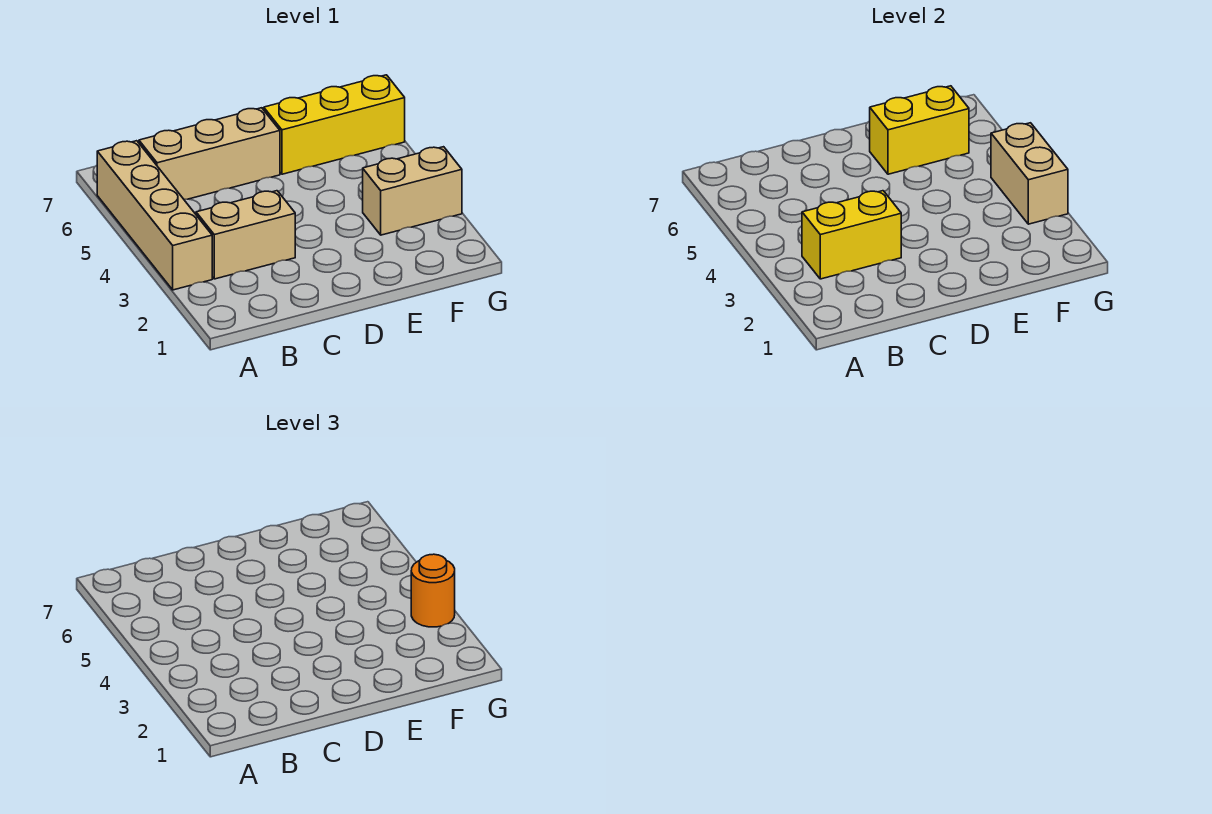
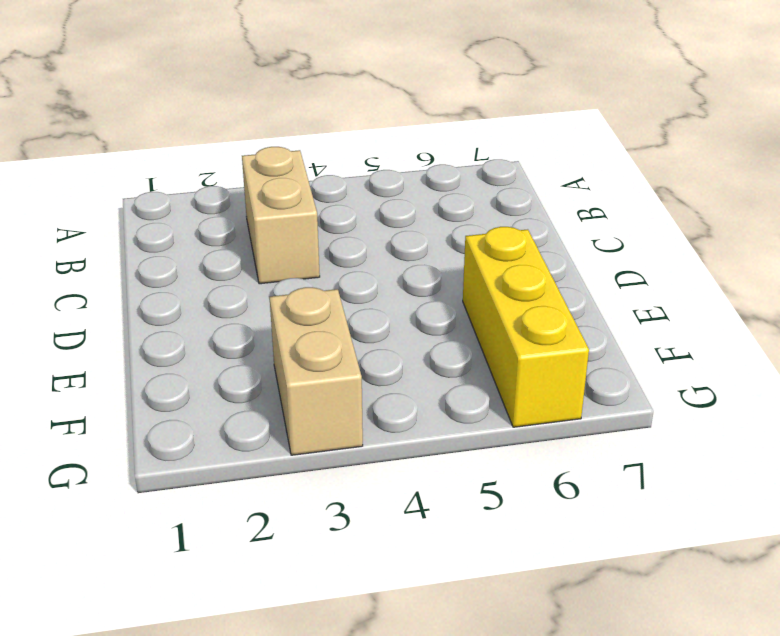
none -> tan 1x4 brick [97,141,212,290]
none -> tan 1x3 brick [139,108,280,199]

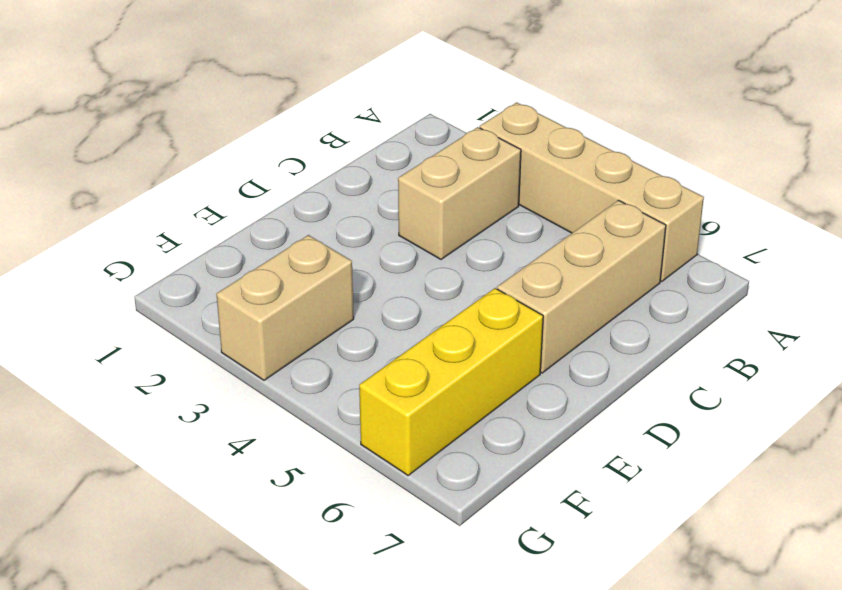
none -> yellow 1x2 brick [802,191,901,279]
none -> yellow 1x2 brick [870,86,969,174]

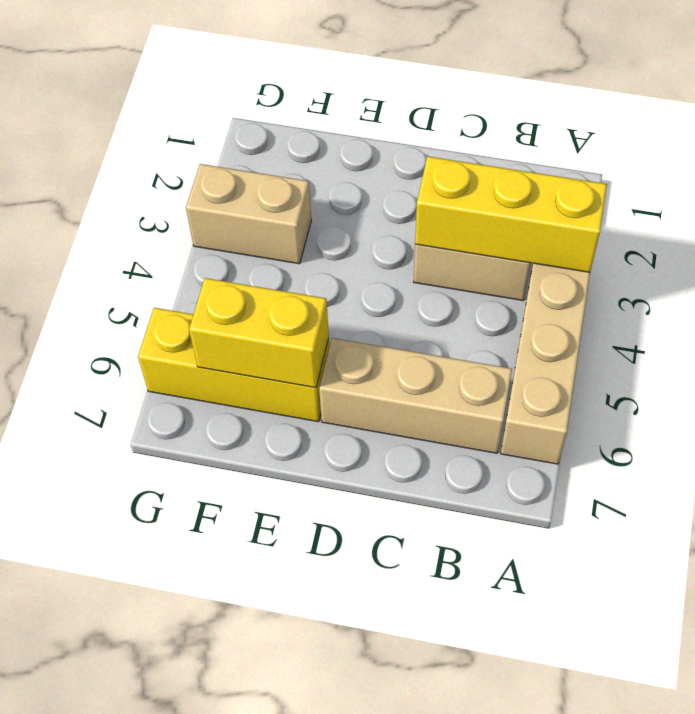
yellow 1x3 brick [415,156,607,272] -> yellow 1x2 brick [802,191,901,279]
none -> tan 1x2 brick [991,123,1068,224]
none -> orange 1x1 round brick [411,554,455,627]

